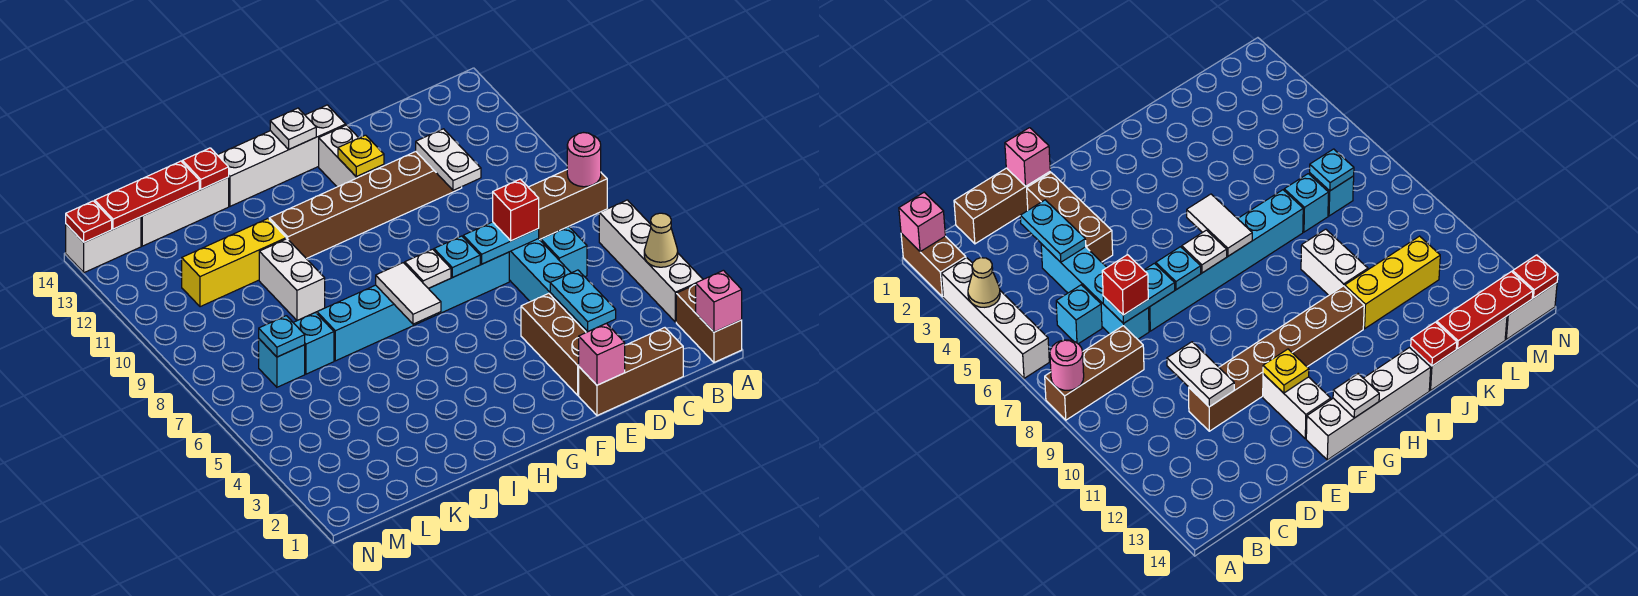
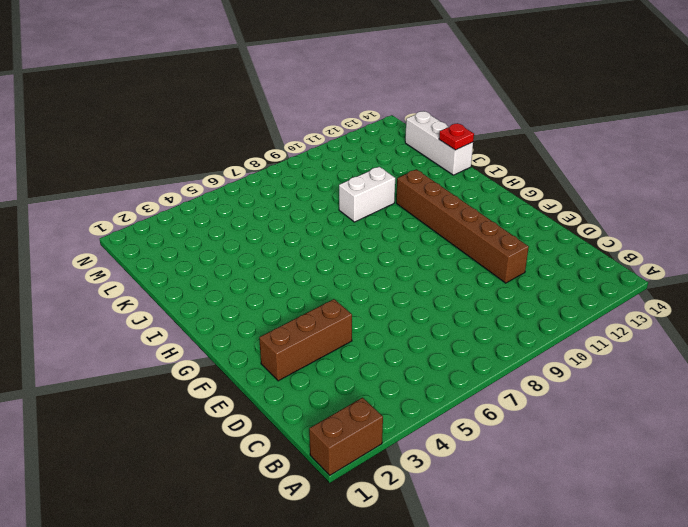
none -> white 1x4 brick [599,200,703,322]
none -> brown 1x3 brick [528,170,607,240]
none -> brown 1x3 brick [579,328,683,415]
none -> cyan 1x1 brick [541,226,587,277]

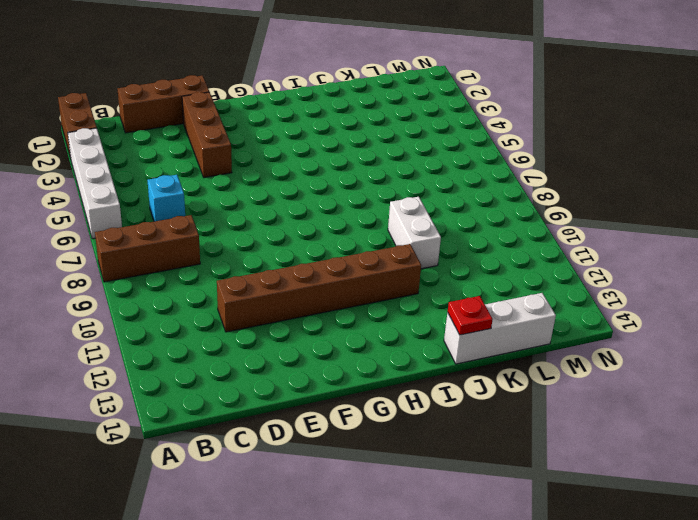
none -> cyan 1x4 brick [509,239,588,332]
none -> cyan 1x6 brick [317,252,509,361]
none -> white 1x2 brick [319,125,384,187]
none -> white 1x4 brick [218,105,346,206]

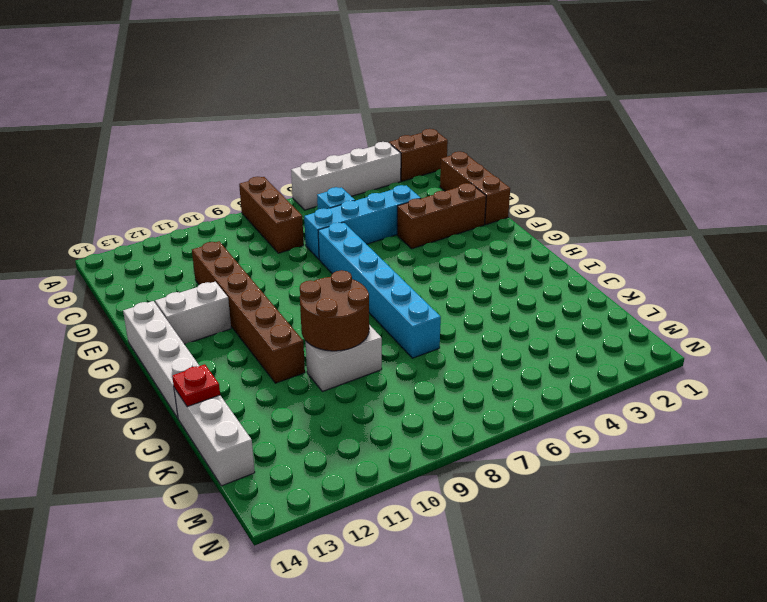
brown 2x2 round brick [300,270,369,351] -> none
none -> yellow 1x3 brick [182,219,286,307]
none -> cyan 1x1 brick [293,312,334,374]
none -> cyan 1x1 brick [259,339,305,387]
none -> white 1x2 brick [66,217,141,273]

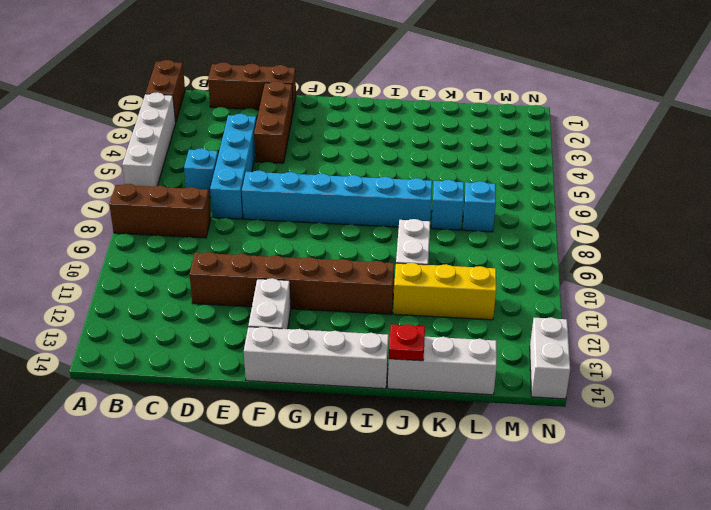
white 1x2 brick [530,317,570,399] -> white 1x2 brick turned to [66,217,141,273]
none -> pink 1x1 brick [696,270,742,332]
none -> tan 1x1 cone [644,213,678,267]
none -> pink 1x1 round brick [567,133,601,187]
none -> cyan 1x2 plate [550,270,616,331]

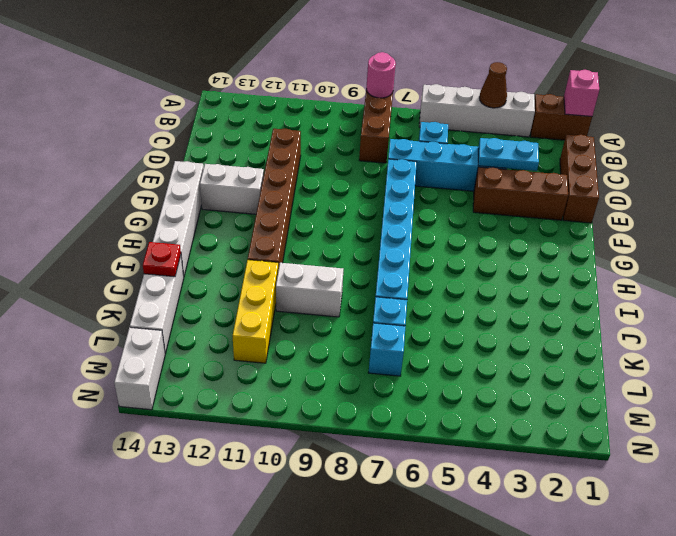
brown 1x1 cone [479,62,507,108] -> tan 1x1 cone [644,213,678,267]
none -> cyan 1x2 plate [463,222,539,264]
none -> white 1x2 plate [416,129,481,190]
none -> pink 1x1 brick [579,323,625,385]
none -> cyan 1x1 plate [434,236,480,278]

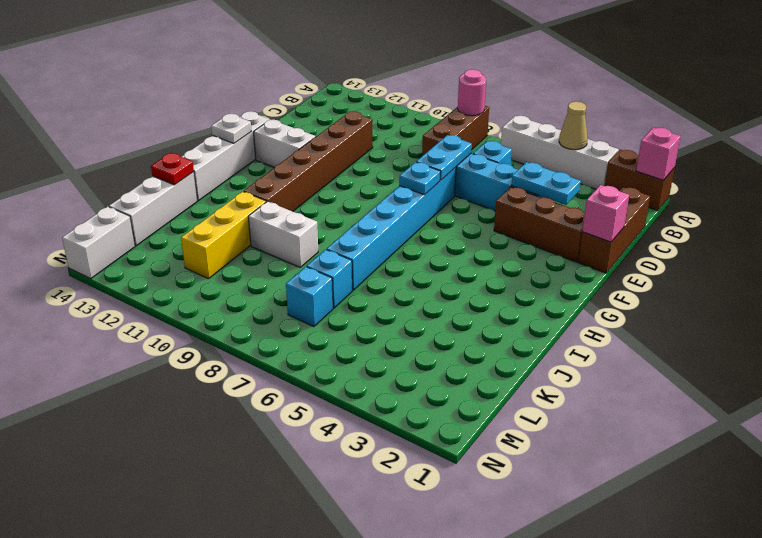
none -> white 1x2 plate [416,129,481,190]
none -> yellow 1x1 plate [338,135,384,177]
none -> white 1x1 plate [405,249,451,288]
none -> white 1x2 tile [376,263,441,324]

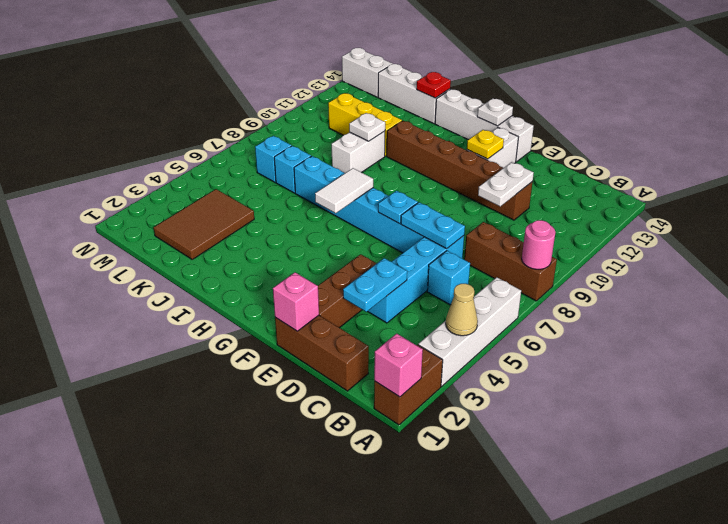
white 1x1 plate [349,113,385,141] -> white 1x1 plate moved to [405,249,451,288]
brown 2x3 tile [154,189,254,259] -> none
none -> red 1x3 plate [95,161,199,229]
none -> cyan 1x1 plate [259,316,305,357]
none -> red 1x1 plate [66,201,112,242]
none -> red 1x1 brick [493,179,539,241]

